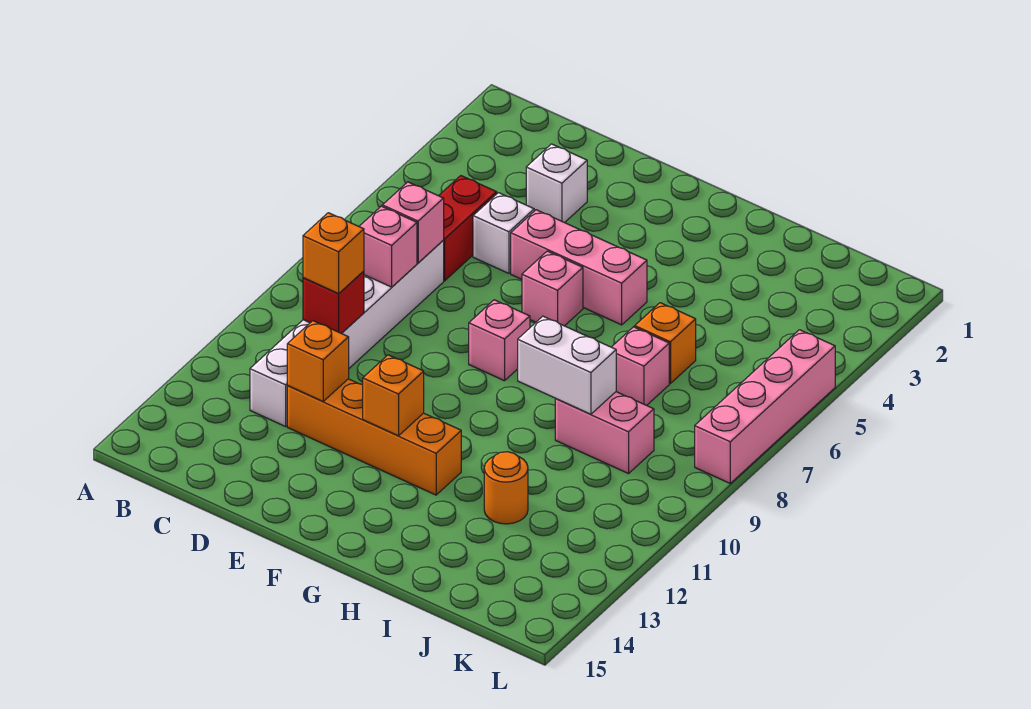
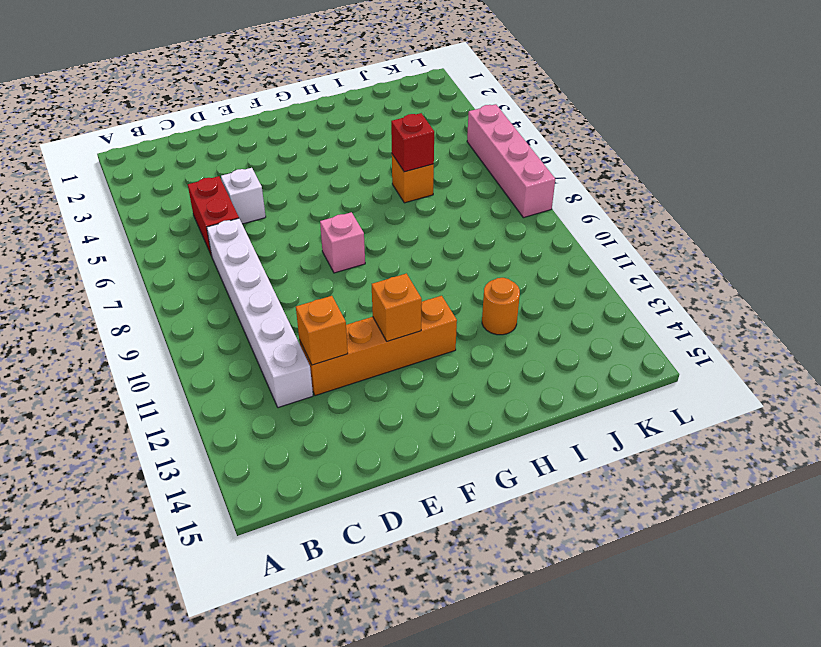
red 1x1 brick [391,113,434,172] -> red 1x1 brick moved to [303,271,364,333]
none -> white 1x1 brick [526,144,587,223]
none -> pink 1x3 brick [511,210,647,325]
none -> pink 1x1 brick [522,251,583,326]

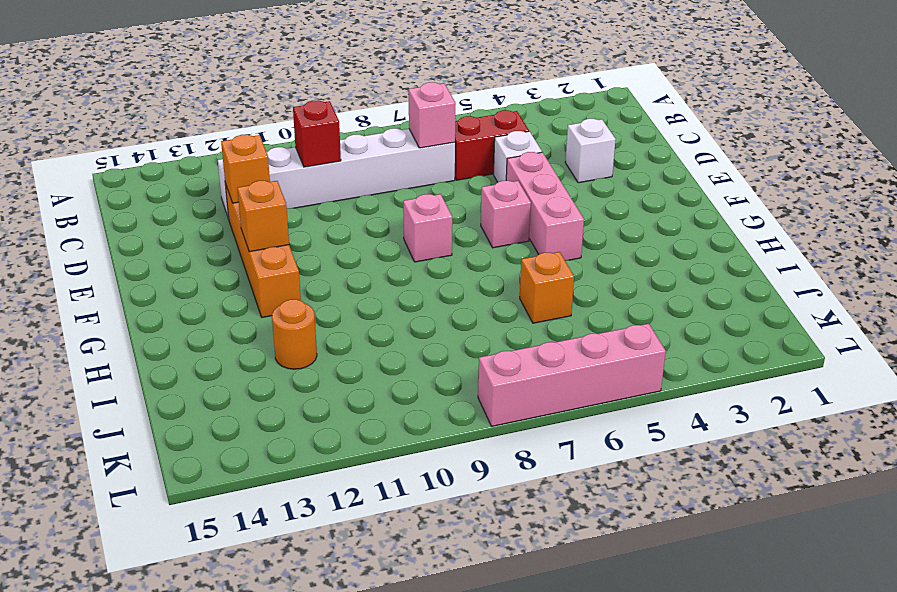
none -> pink 1x1 brick [612,327,669,405]
none -> pink 1x2 brick [555,392,654,474]
none -> pink 1x1 brick [359,206,417,287]

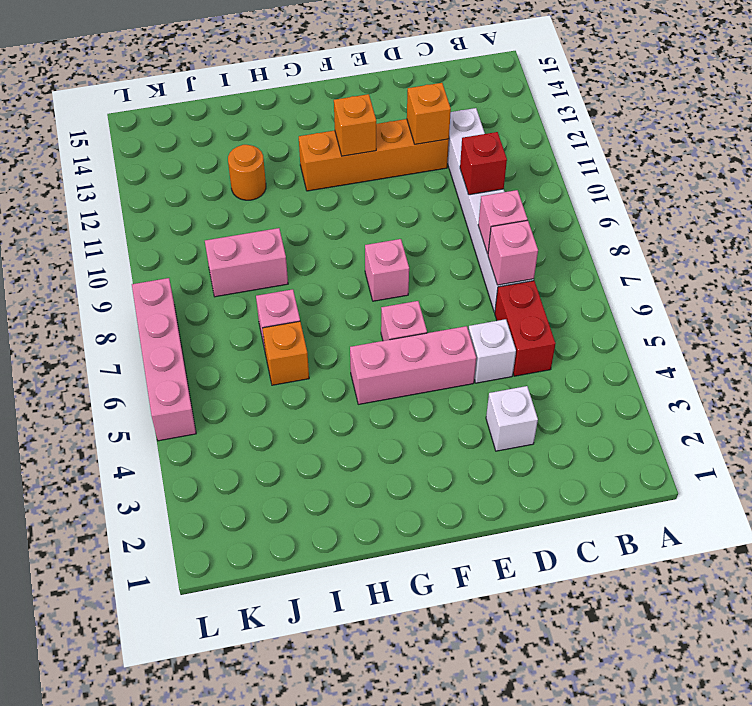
none -> white 1x2 brick [518,316,616,414]
none -> orange 1x1 brick [303,213,364,294]

